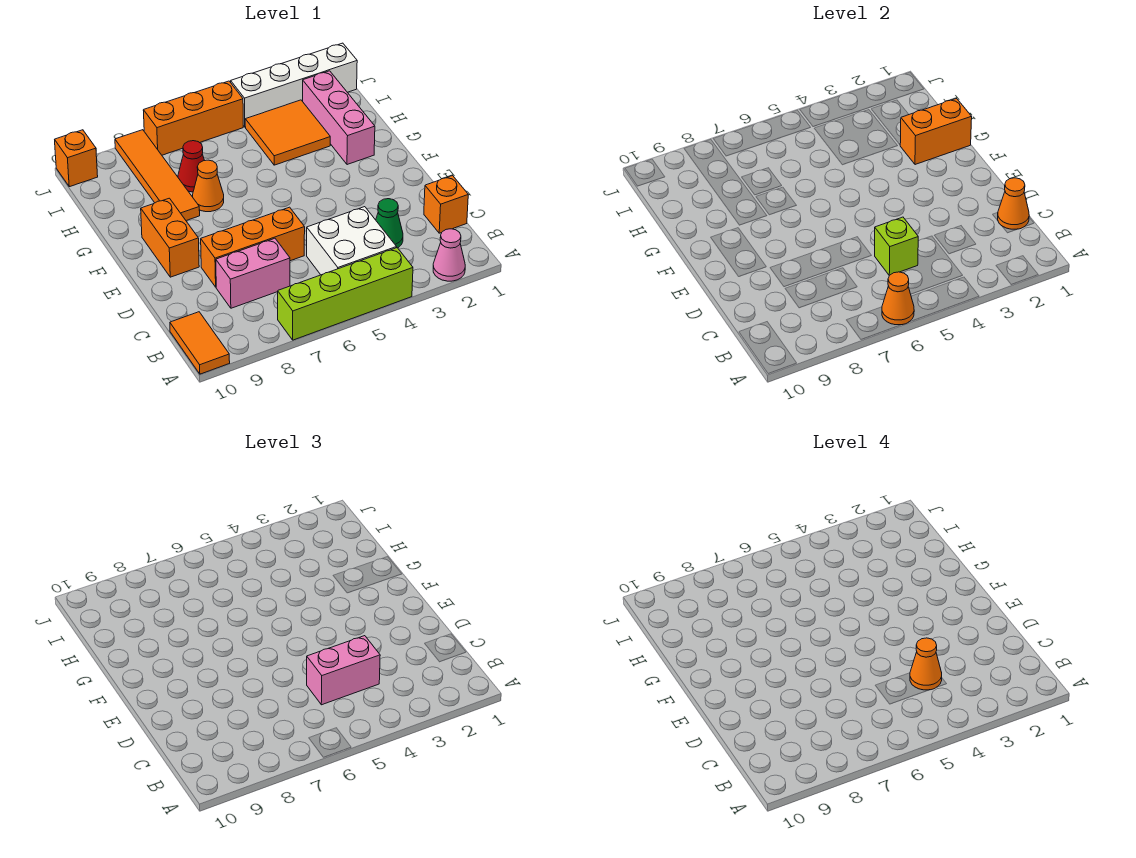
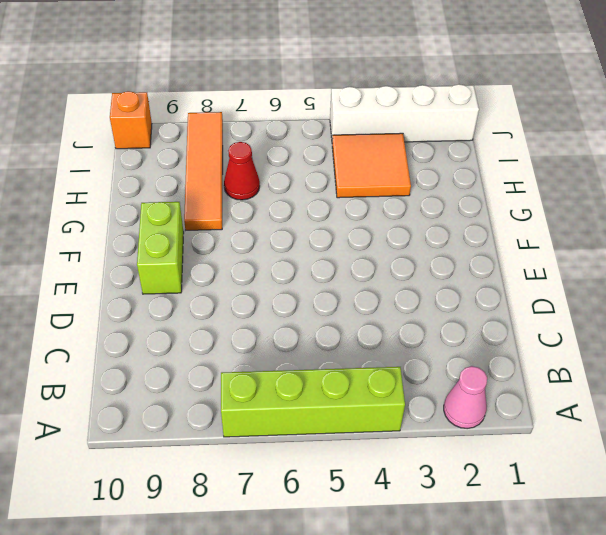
lime 1x2 brick [137,202,184,294] -> orange 1x2 brick [141,198,199,277]
none -> orange 1x2 tile [170,312,230,374]
none -> white 2x2 brick [307,207,396,275]
none -> orange 1x1 brick [424,176,468,233]

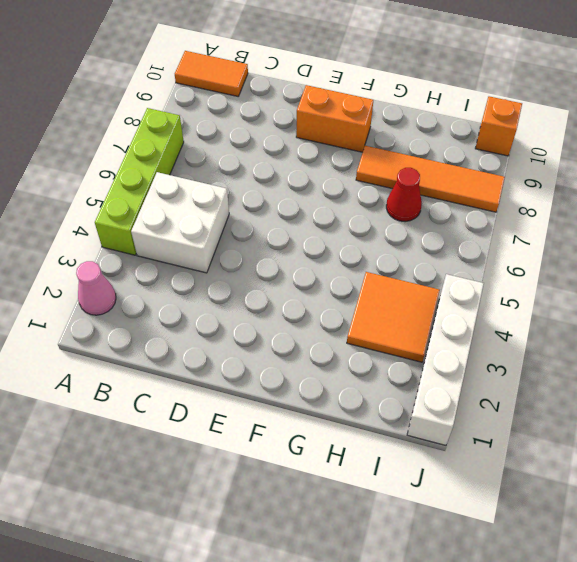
none -> orange 1x1 brick [424,176,468,233]
none -> green 1x1 cone [376,199,403,248]
none -> pink 1x2 brick [216,238,290,308]

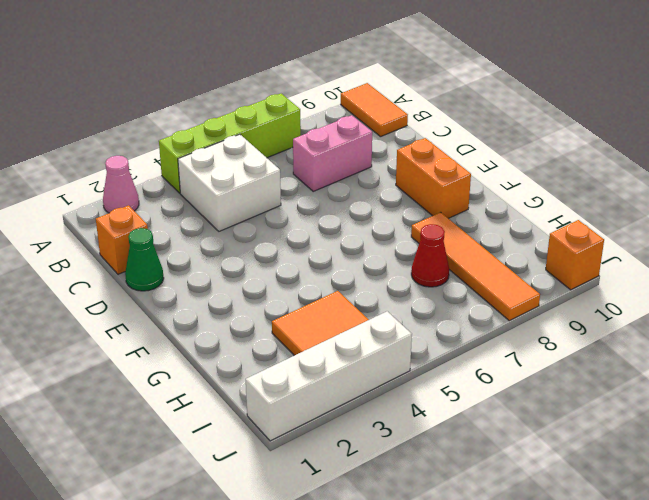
green 1x1 cone [125,228,164,291] -> green 1x1 cone moved to [376,199,403,248]
none -> orange 1x3 brick [201,207,305,287]
none -> pink 1x3 brick [303,71,375,165]
none -> orange 1x1 cone [193,160,224,212]

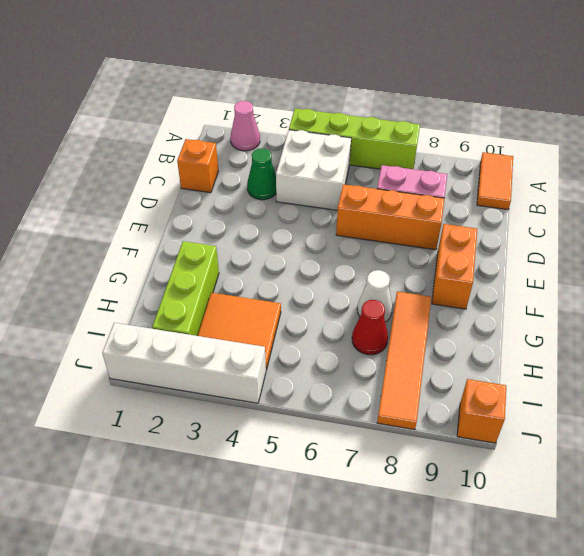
lime 1x3 brick [152,241,219,336] -> pink 1x3 brick [303,71,375,165]
white 1x1 cone [357,270,392,322] -> orange 1x1 cone [193,160,224,212]
none -> orange 1x3 brick [143,81,243,155]
none -> orange 1x1 cone [882,272,914,325]
none -> orange 1x1 cone [998,178,1029,230]

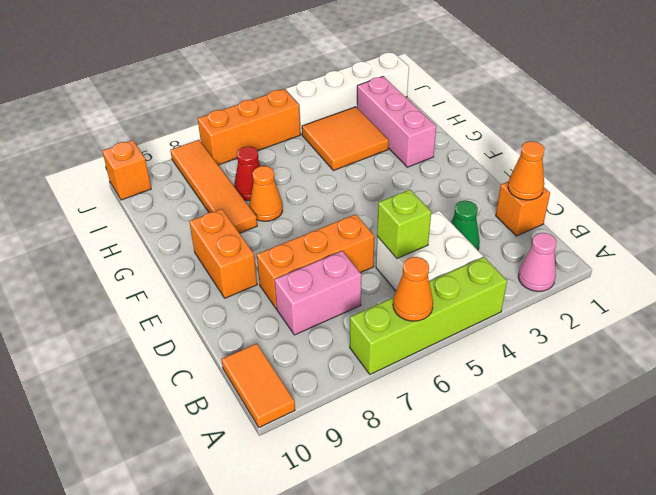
none -> orange 1x2 brick [900,99,972,165]
none -> pink 1x2 brick [307,636,380,705]
none -> orange 1x1 cone [910,638,942,690]

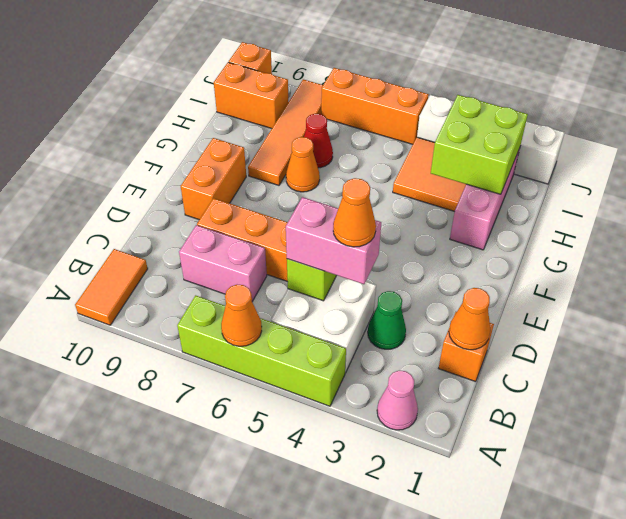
lime 2x2 brick [431,95,528,194] -> none
orange 1x2 brick [214,62,288,129] -> orange 1x2 brick moved to [900,99,972,165]

